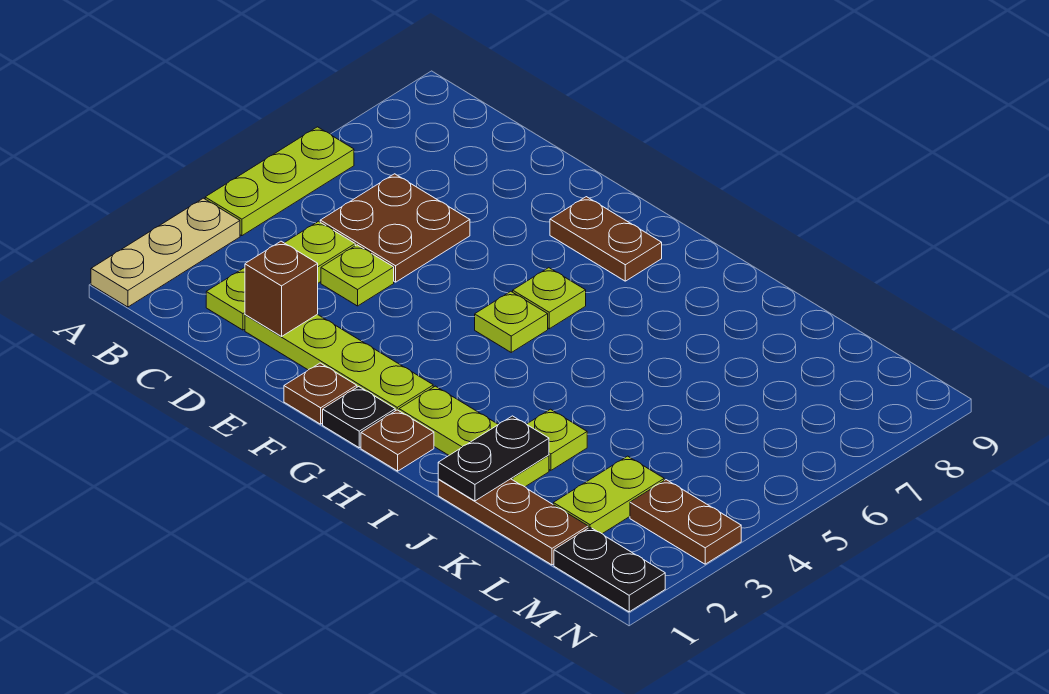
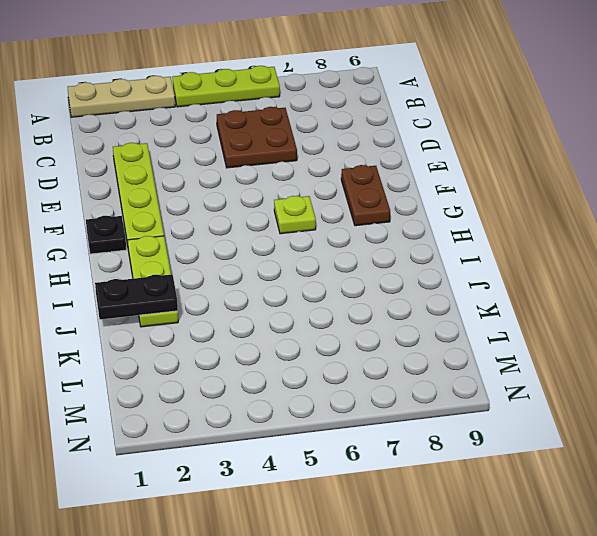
none -> lime 1x3 plate [206,221,355,330]
none -> lime 1x1 plate [321,245,394,306]
none -> brown 1x1 plate [284,363,357,424]

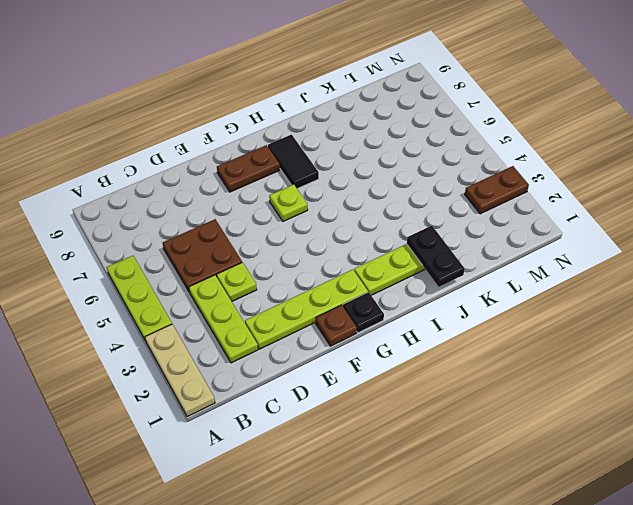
black 1x2 tile [268,135,319,189] -> none
none -> lime 1x1 plate [475,291,548,352]
none -> brown 1x1 plate [361,410,434,471]
none -> brown 1x3 plate [438,479,588,565]

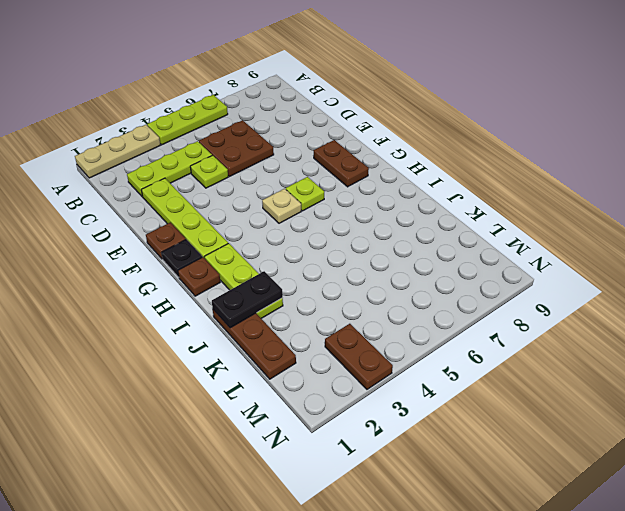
tan 1x1 plate [262,189,301,223] -> lime 1x1 plate [475,291,548,352]
none -> lime 1x1 plate [527,409,587,470]
none -> lime 1x2 plate [553,456,664,534]
none -> black 1x2 plate [554,527,665,612]

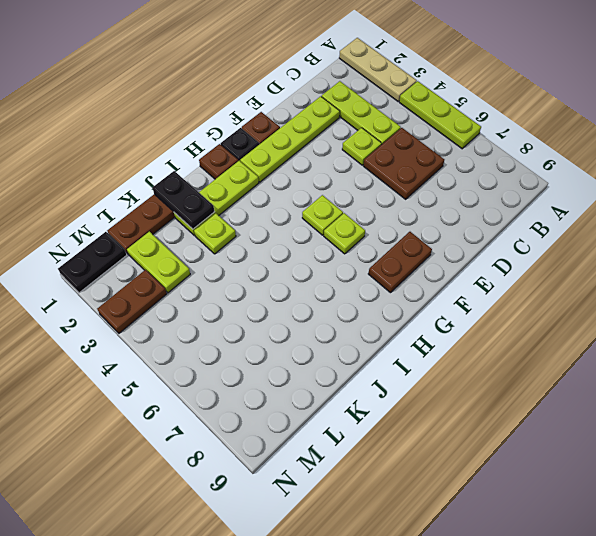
none -> brown 1x1 brick [245,241,318,336]

